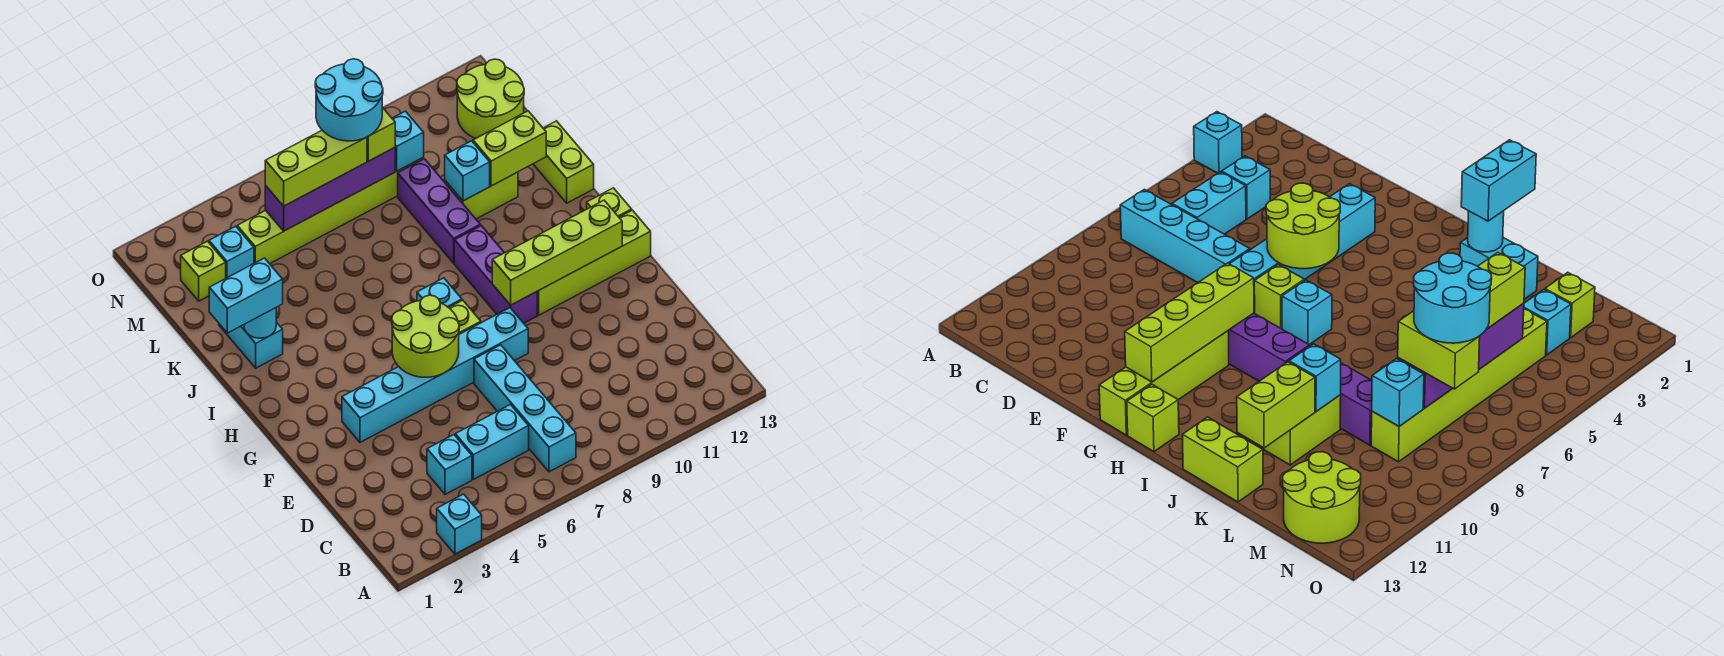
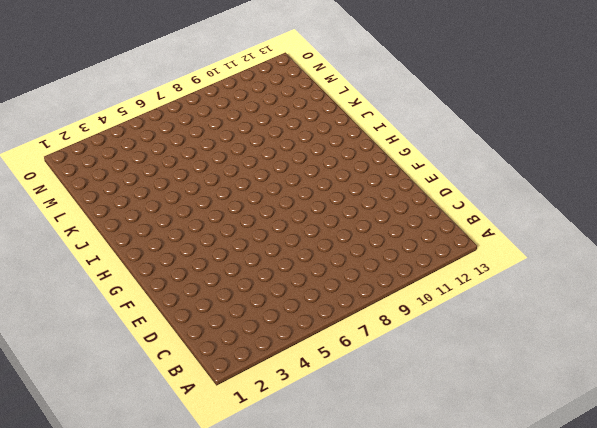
none -> cyan 1x1 brick [437,494,482,554]
none -> cyan 1x4 brick [474,345,576,472]
none -> cyan 1x1 brick [427,435,472,495]

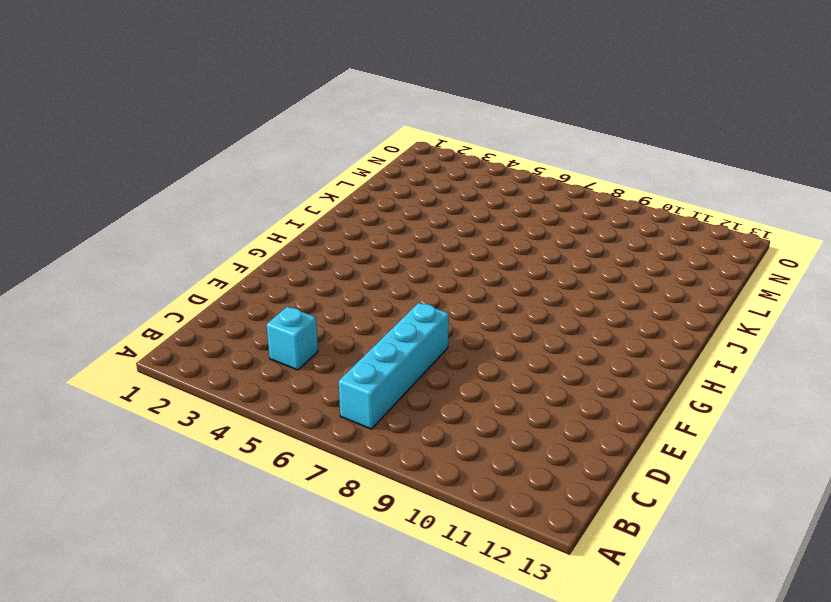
none -> cyan 1x1 brick [437,494,482,554]
none -> cyan 1x2 brick [455,405,529,479]
none -> cyan 1x6 brick [342,308,528,442]

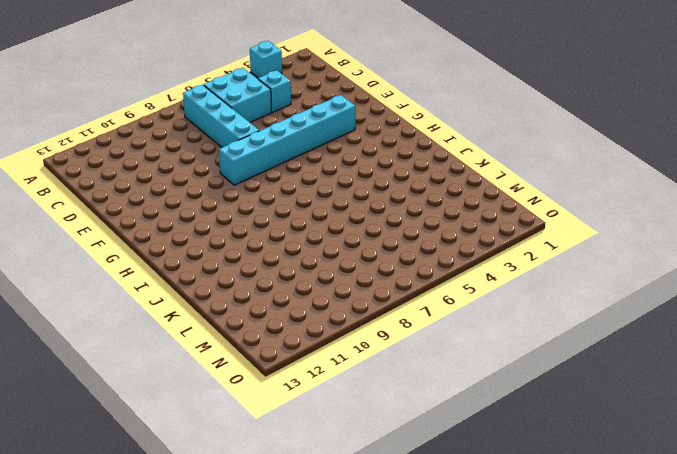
cyan 2x2 brick [204,68,271,122] -> cyan 1x2 brick [455,405,529,479]
none -> lime 1x1 brick [449,300,481,334]
none -> purple 1x3 brick [454,226,537,323]
none -> lime 1x4 brick [537,210,651,315]

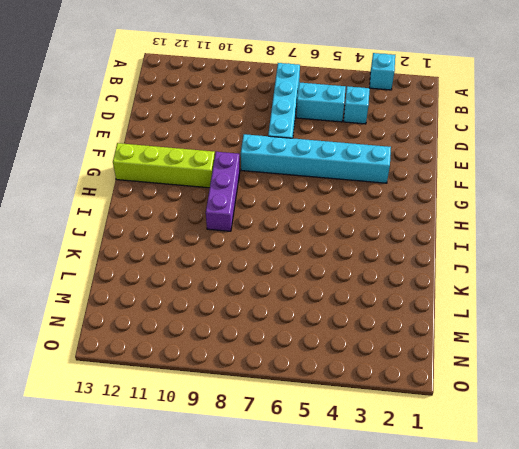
none -> lime 1x1 brick [449,300,481,334]
none -> cyan 1x1 brick [417,278,462,308]
none -> lime 1x1 brick [587,188,632,217]

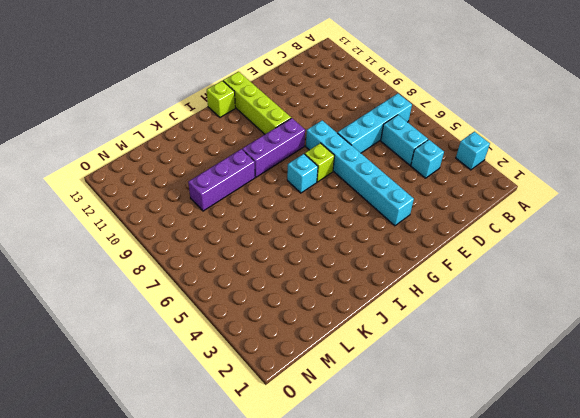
none -> cyan 1x2 brick [219,322,283,368]
none -> lime 1x2 brick [534,121,594,203]
none -> lime 1x2 brick [445,172,518,219]

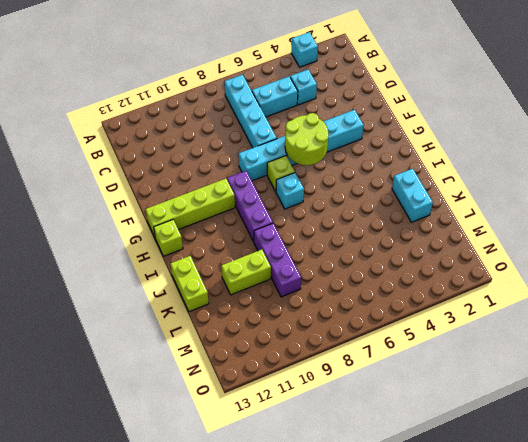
none -> lime 1x1 brick [181,241,226,301]
none -> cyan 1x1 brick [209,226,254,278]
none -> lime 1x6 brick [237,157,424,264]

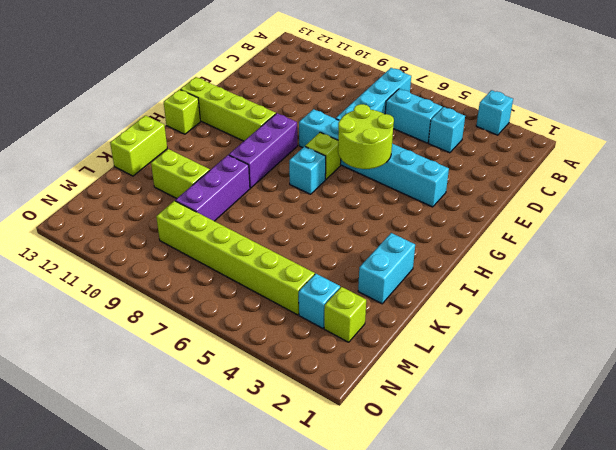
none -> lime 2x2 round brick [457,59,524,139]
none -> lime 1x4 brick [492,200,622,305]
none -> cyan 1x1 round brick [244,308,276,338]

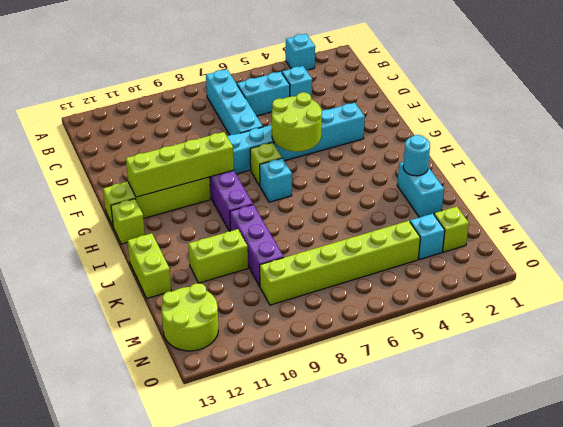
none -> cyan 1x1 brick [445,141,490,201]
none -> lime 1x2 brick [473,111,546,186]
none -> purple 1x4 brick [265,148,395,231]

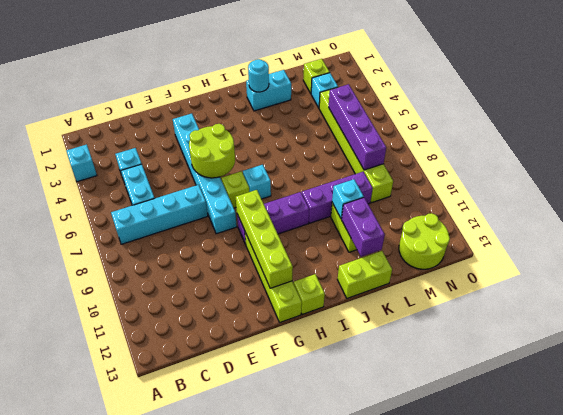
purple 1x2 brick [342,198,385,257] -> lime 1x2 brick [473,111,546,186]
none -> cyan 1x1 brick [392,111,424,171]
none -> cyan 1x2 brick [209,258,283,333]
none -> lime 1x3 brick [265,130,367,206]

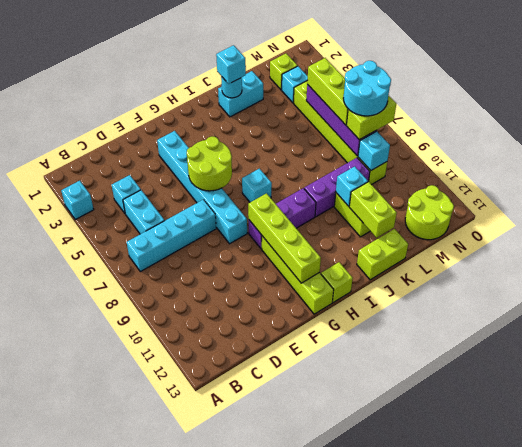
cyan 1x1 brick [216,45,246,84] -> cyan 1x2 brick [209,258,283,333]
none -> lime 1x1 brick [449,300,481,334]

